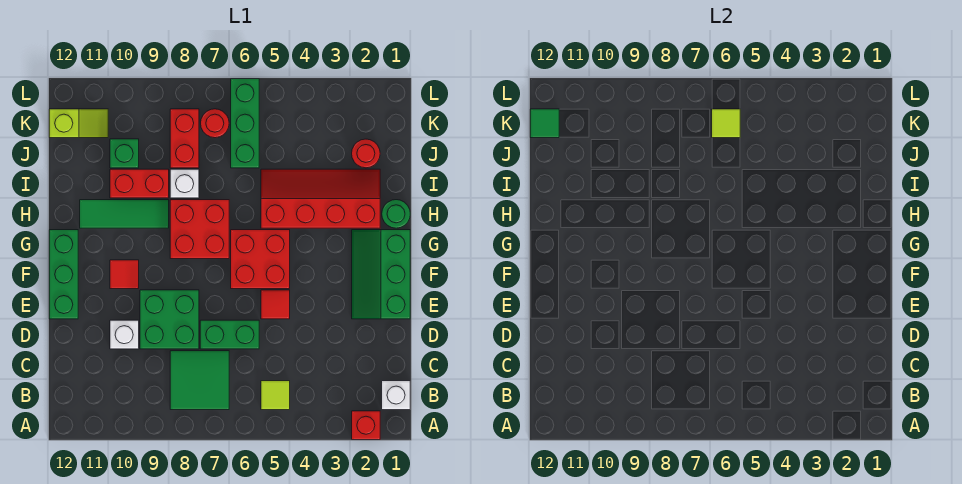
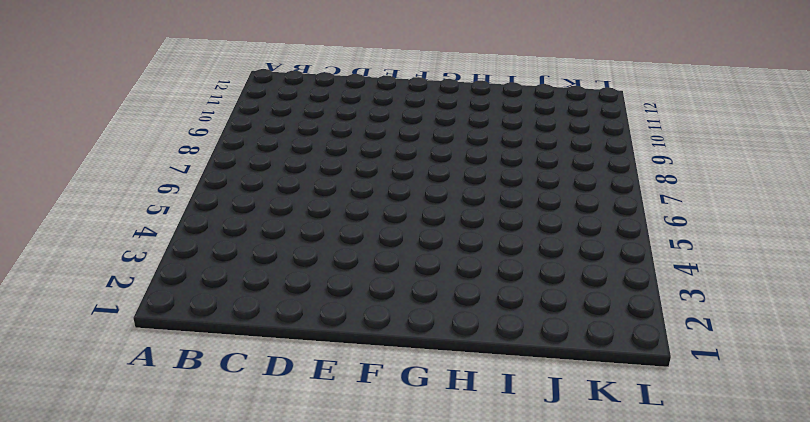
none -> red 1x1 brick [352,411,380,440]
none -> white 1x1 brick [382,381,410,410]
none -> lime 1x1 tile [261,381,290,410]

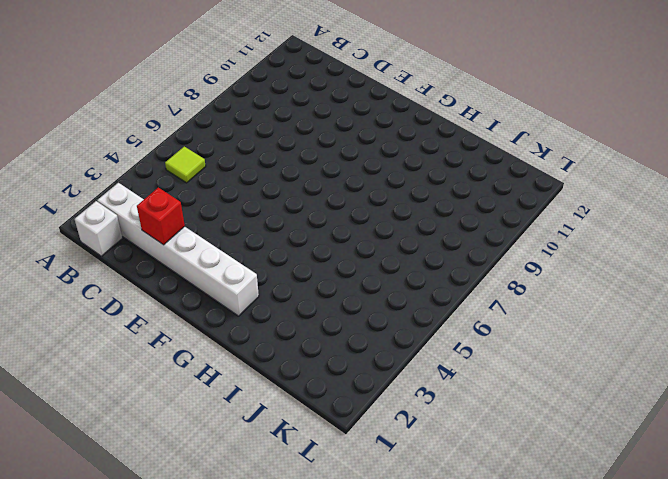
white 1x6 brick [97,183,259,316] -> green 2x3 slope [352,230,410,319]
red 1x1 brick [137,188,185,245] -> red 1x1 brick moved to [352,411,380,440]
none -> green 2x2 tile [170,351,229,410]
none -> green 1x2 brick [200,320,259,349]
none -> green 2x2 brick [140,290,199,349]

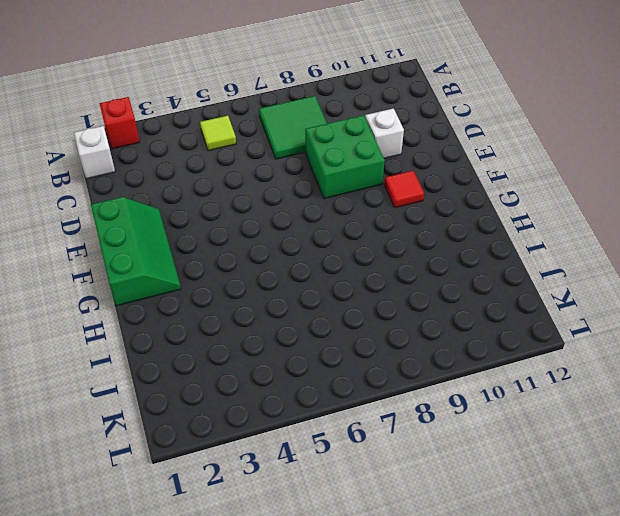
none -> green 1x2 brick [200,320,259,349]
none -> red 1x1 tile [261,290,290,319]
none -> green 1x3 brick [49,230,78,319]

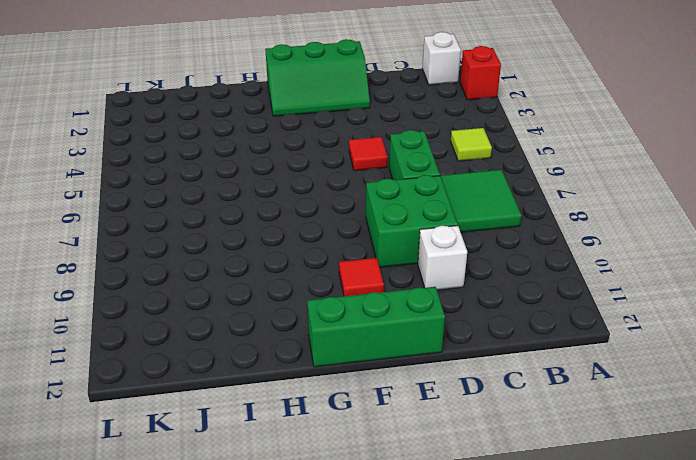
none -> red 2x2 brick [231,230,290,289]
none -> red 2x2 brick [170,200,229,259]
none -> green 1x1 round brick [382,200,410,228]

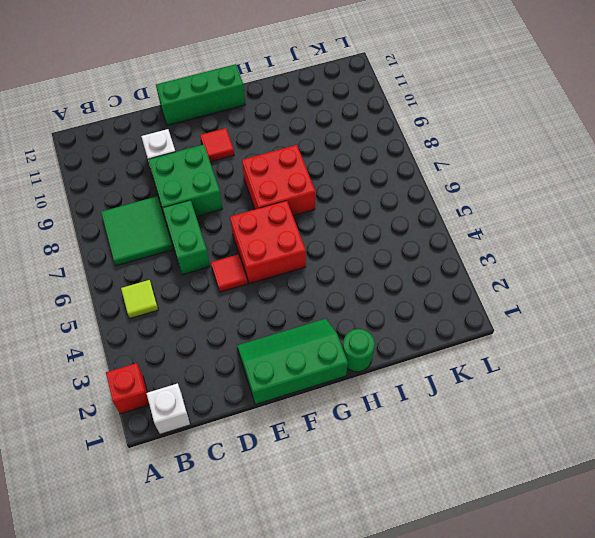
none -> red 2x4 slope [261,169,380,228]
none -> green 1x3 tile [80,200,169,228]
none -> white 1x1 brick [170,169,199,198]

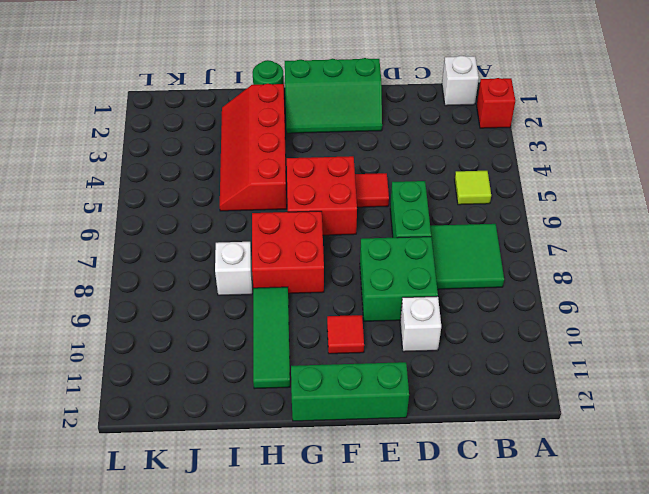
none -> red 1x2 brick [110,169,169,198]
none -> red 1x1 round brick [352,139,380,168]
none -> green 1x3 brick [231,79,259,168]

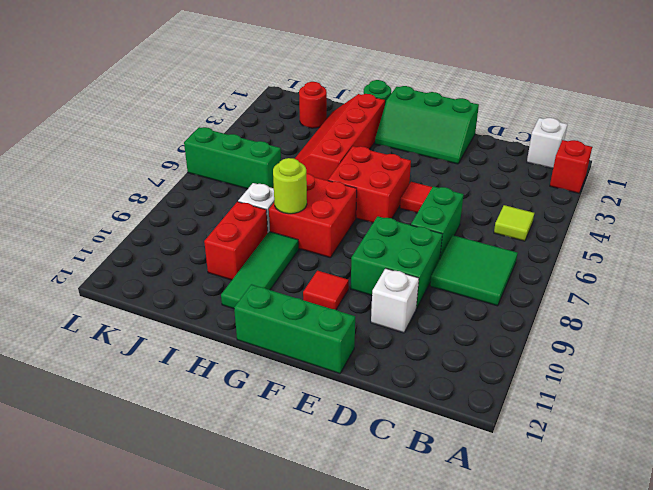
lime 1x1 round brick [273,158,307,214] -> none
none -> red 1x2 brick [170,109,199,168]
none -> green 1x1 brick [110,139,139,168]
none -> red 1x1 round brick [201,109,229,138]

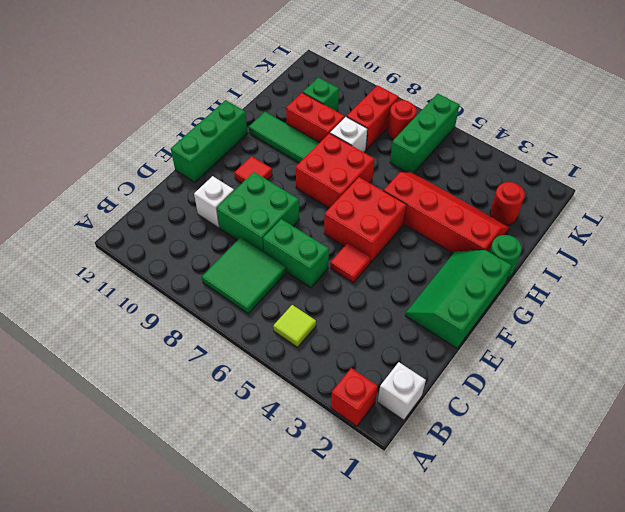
none -> lime 1x2 slope [49,109,108,138]
none -> lime 1x1 tile [712,109,740,138]
none -> green 1x1 tile [530,109,559,138]

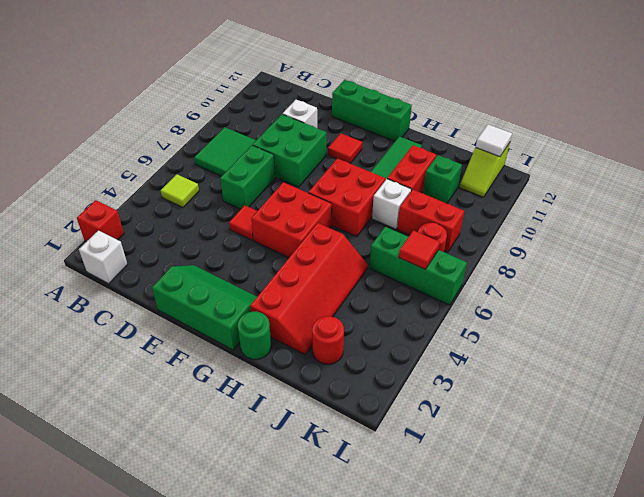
red 1x1 tile [399,230,440,269] -> lime 1x1 tile [712,109,740,138]
white 1x1 tile [476,124,512,157] -> green 1x1 tile [530,109,559,138]

